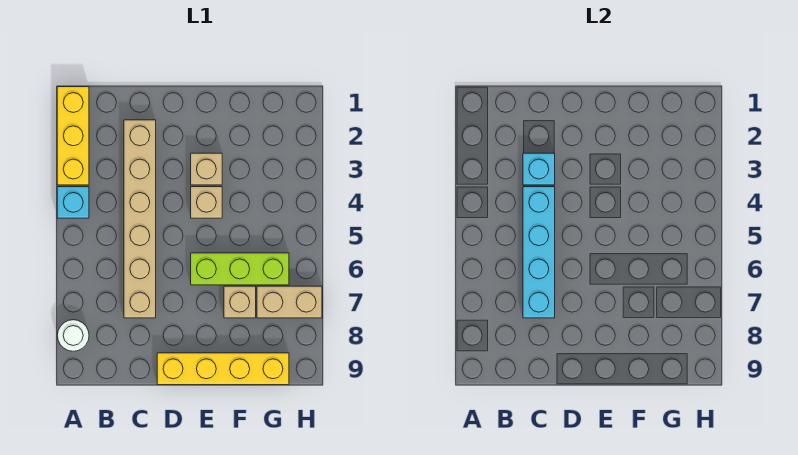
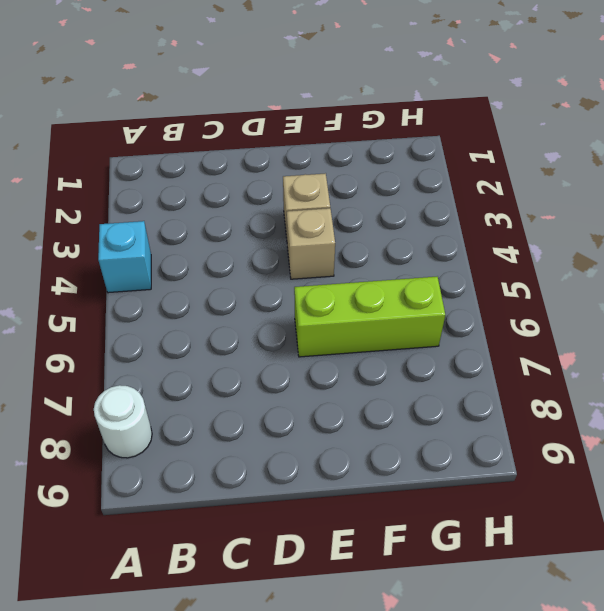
none -> yellow 1x3 brick [57,87,89,185]
none -> tan 1x6 brick [124,120,156,318]
none -> yellow 1x4 brick [157,353,289,385]

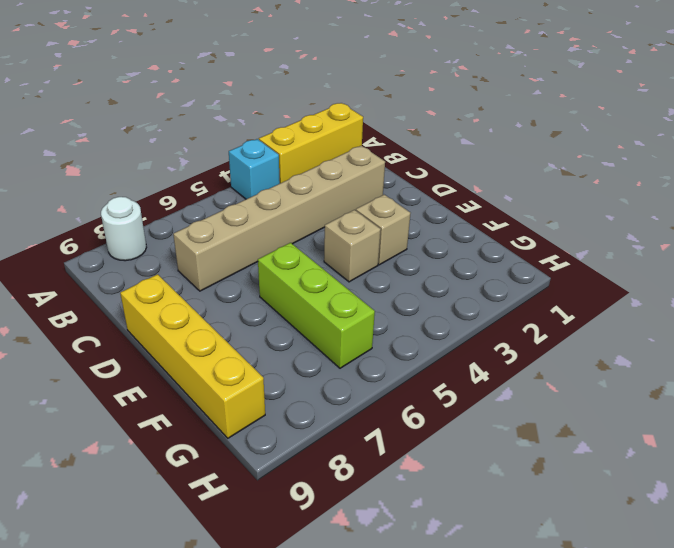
none -> tan 1x1 brick [224,286,256,318]
none -> tan 1x2 brick [257,286,322,318]
none -> cyan 1x1 brick [523,153,555,185]

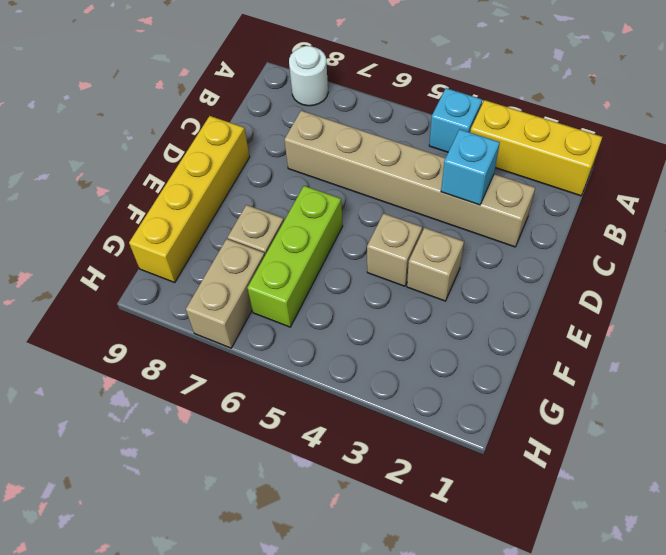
none -> cyan 1x4 brick [523,187,555,318]

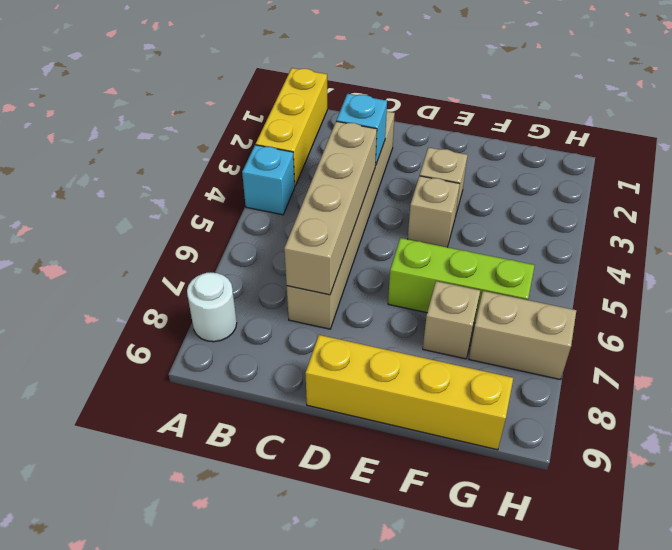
tan 1x4 brick [284,121,377,295] -> cyan 1x4 brick [523,187,555,318]

